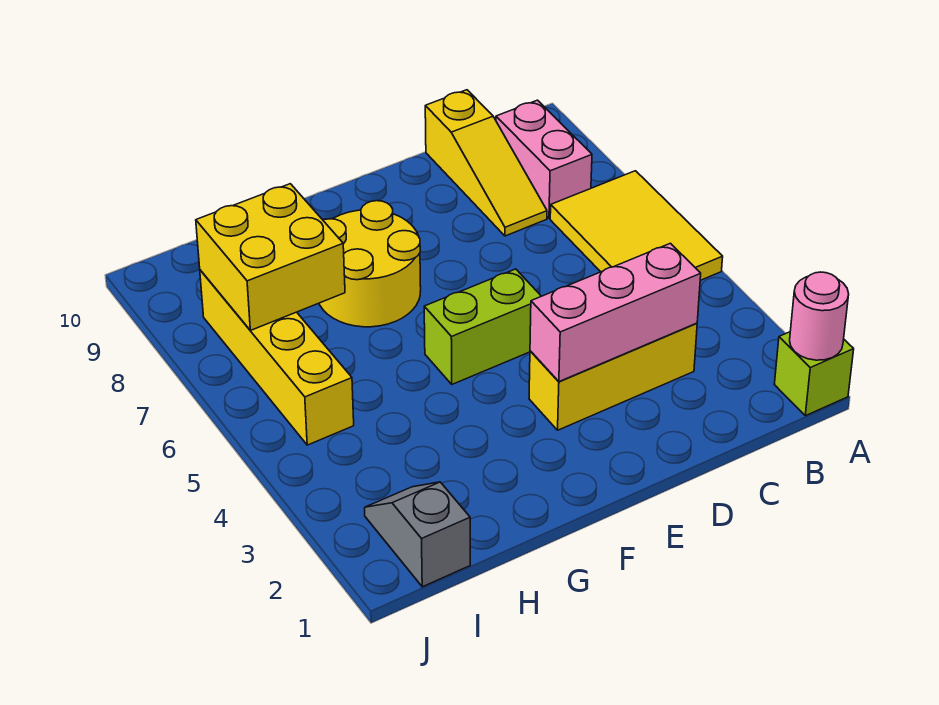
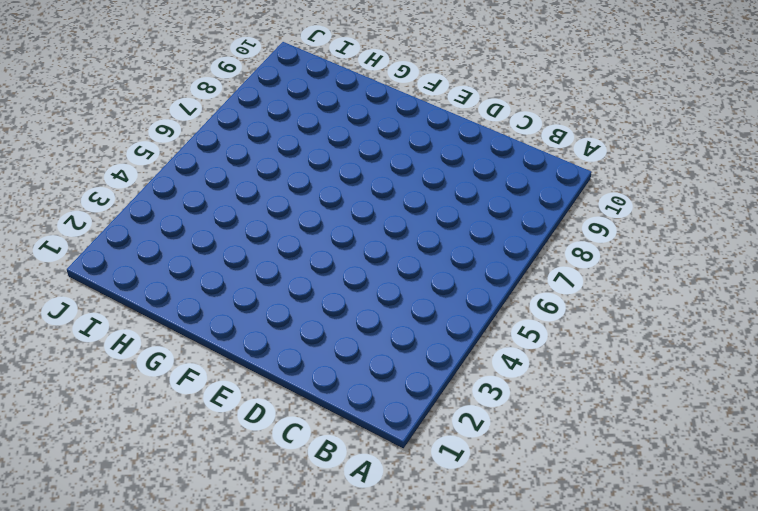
none -> lime 1x1 brick [774,332,854,416]
none -> yellow 2x3 tile [550,171,723,280]
none -> pink 1x2 brick [496,100,592,218]

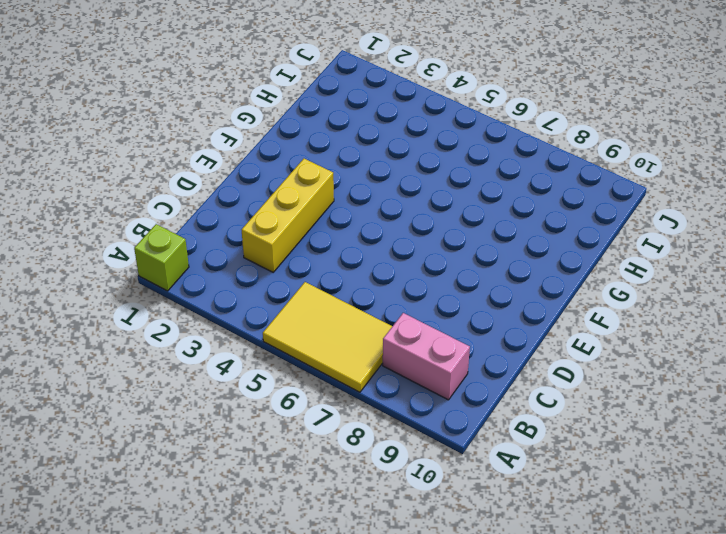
none -> yellow 1x3 slope [425,90,547,236]
none -> lime 1x2 brick [424,269,541,384]
none -> yellow 2x2 round brick [319,201,421,327]

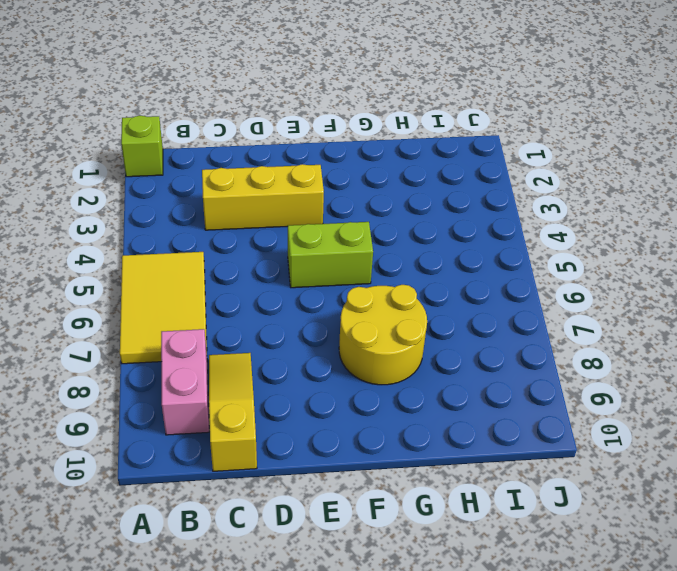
none -> grey 1x2 slope [365,482,470,587]
none -> yellow 1x4 brick [200,270,354,445]
none -> pink 1x1 round brick [790,272,849,360]

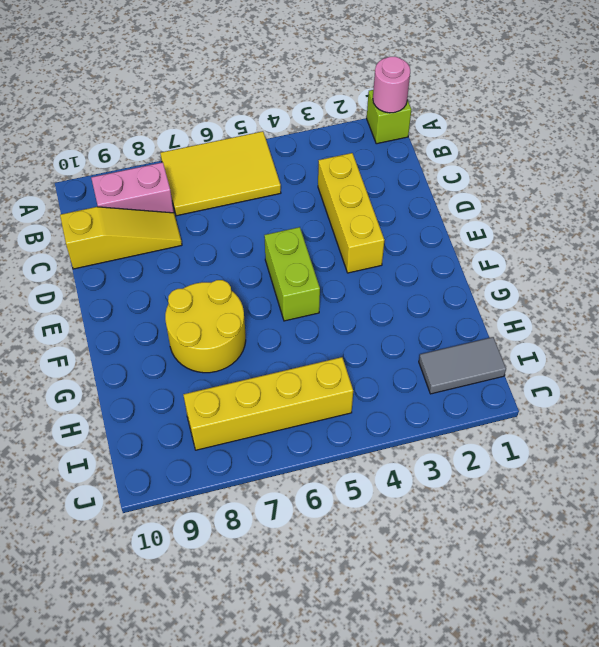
grey 1x2 tile [419,337,506,394] -> grey 1x2 slope [365,482,470,587]
none -> pink 1x3 brick [530,243,701,382]
none -> yellow 2x2 brick [196,184,345,330]

